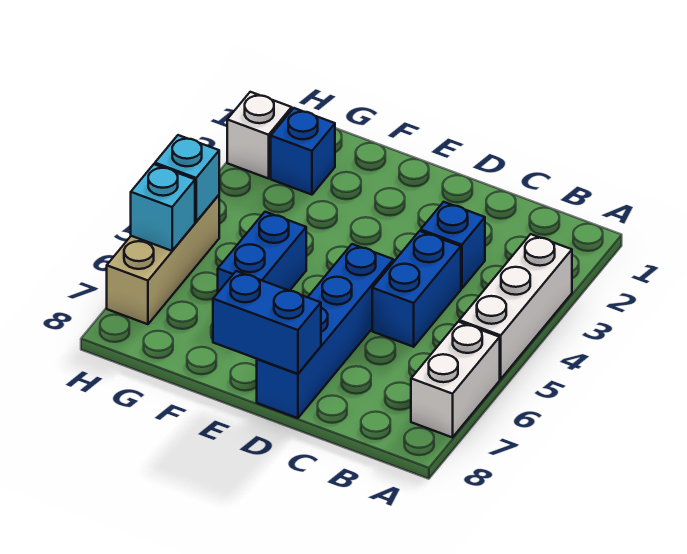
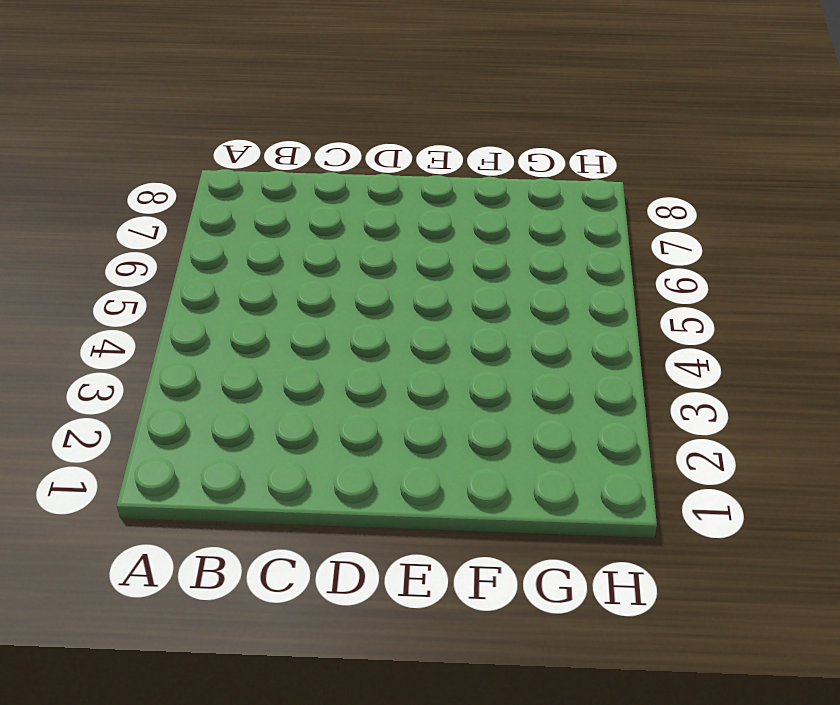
none -> white 1x3 brick [459,234,572,379]
none -> white 1x2 brick [411,322,500,437]
none -> blue 1x1 brick [421,202,485,288]

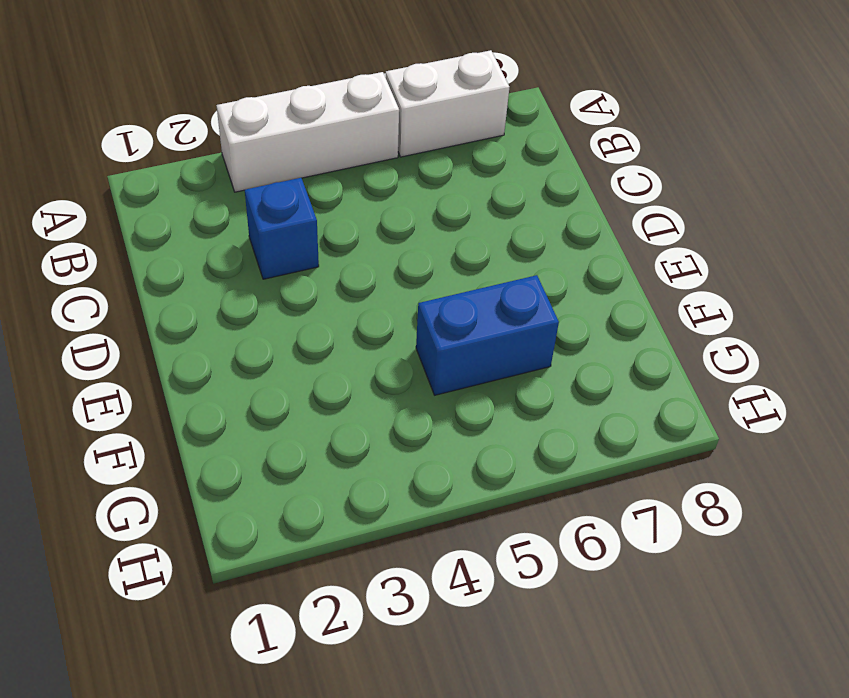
none -> blue 1x2 brick [372,231,461,347]
none -> blue 1x4 brick [257,244,393,418]
none -> blue 1x1 brick [271,108,335,195]

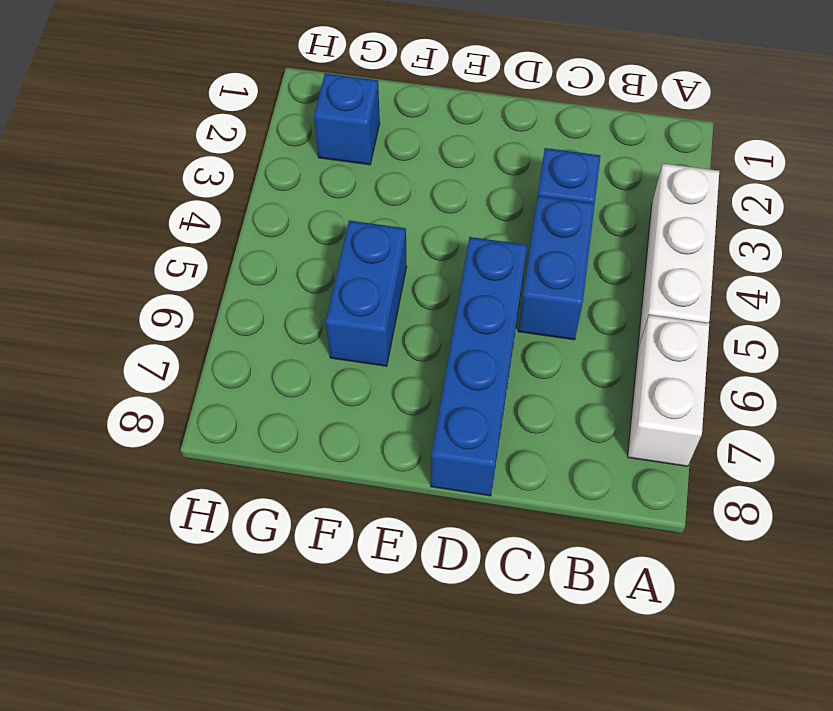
none -> white 1x1 brick [227,92,292,179]
none -> tan 1x3 brick [107,195,219,324]
none -> blue 1x2 brick [213,271,321,374]

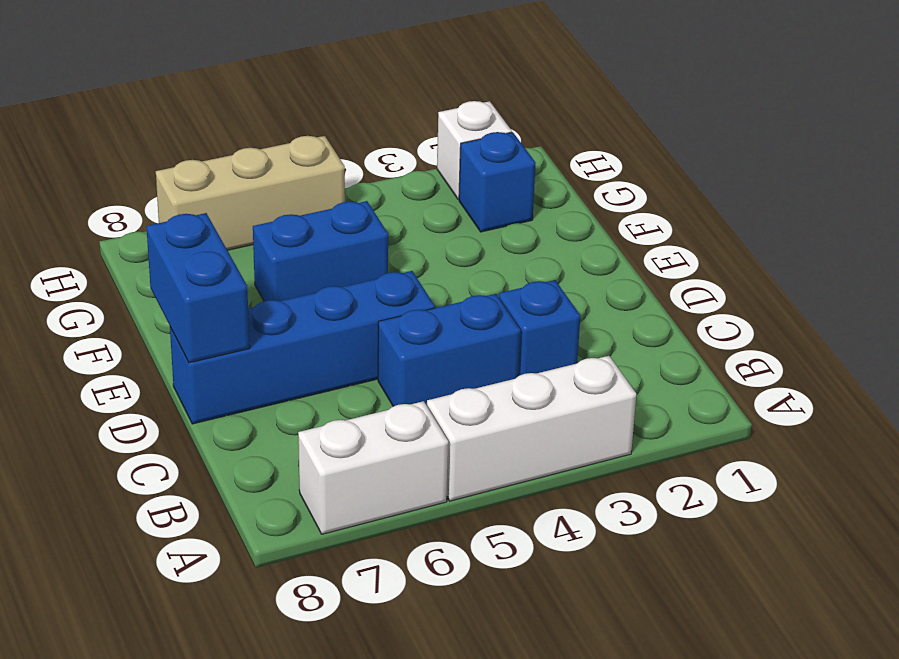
none -> cyan 1x1 brick [155,135,219,222]
none -> cyan 1x1 brick [131,164,195,251]

